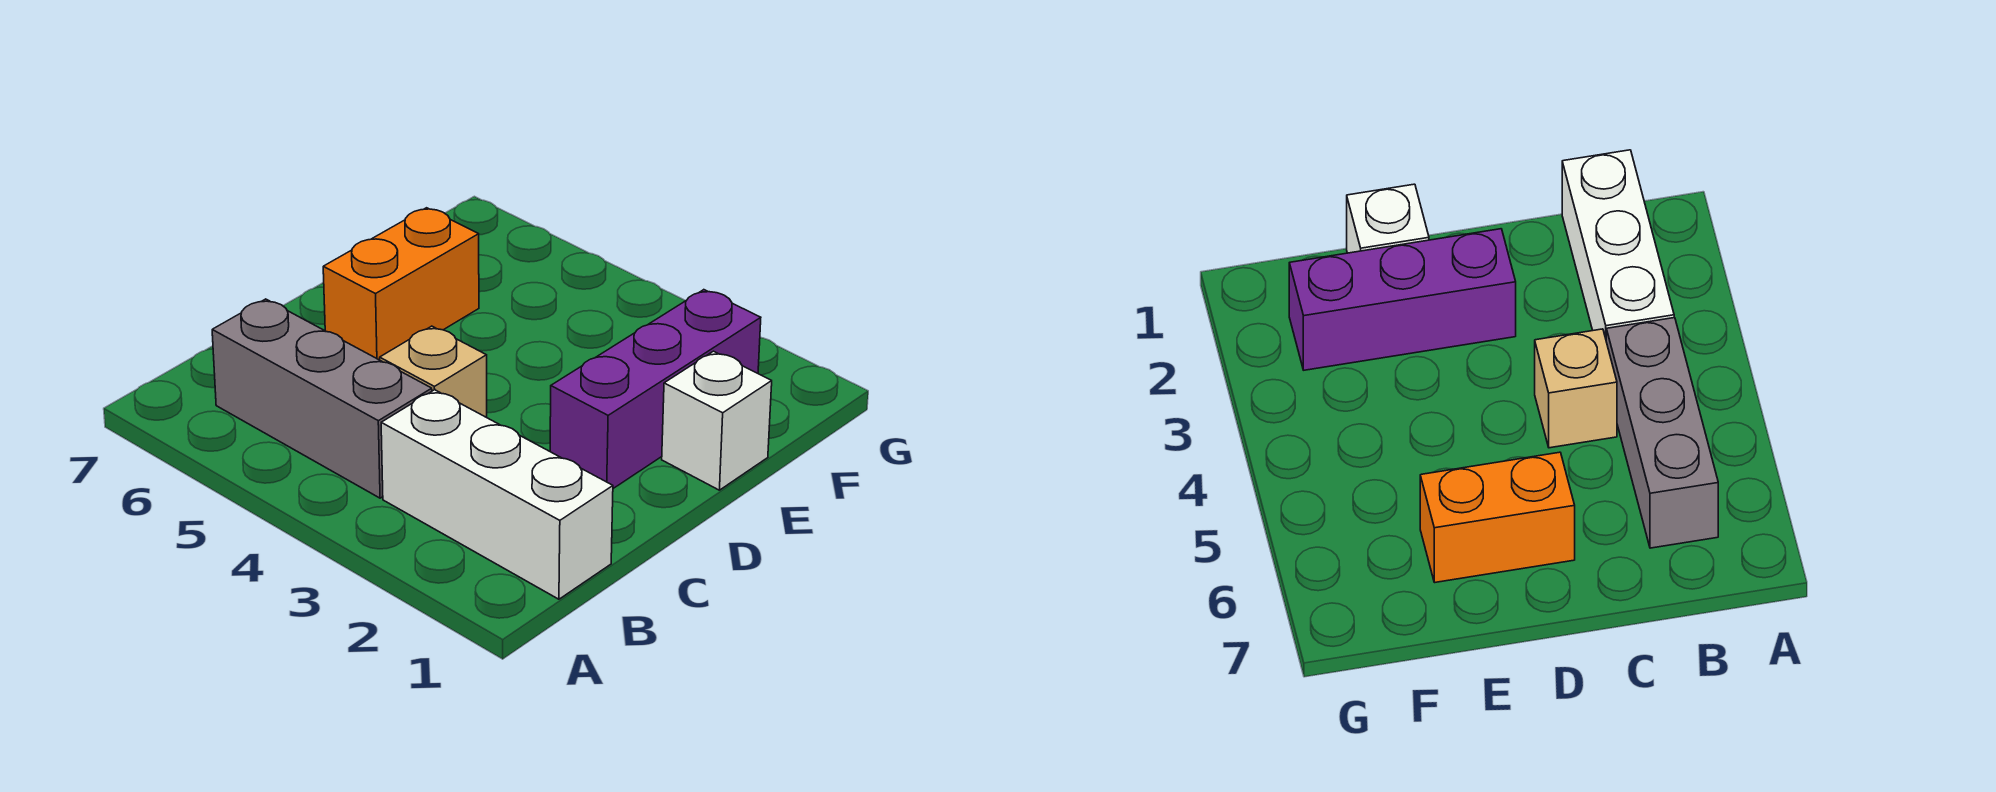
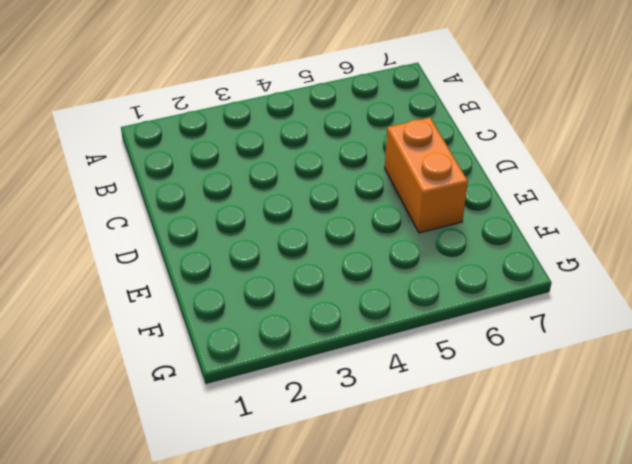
none -> white 1x3 brick [381,390,613,599]
none -> grey 1x3 brick [212,299,432,498]

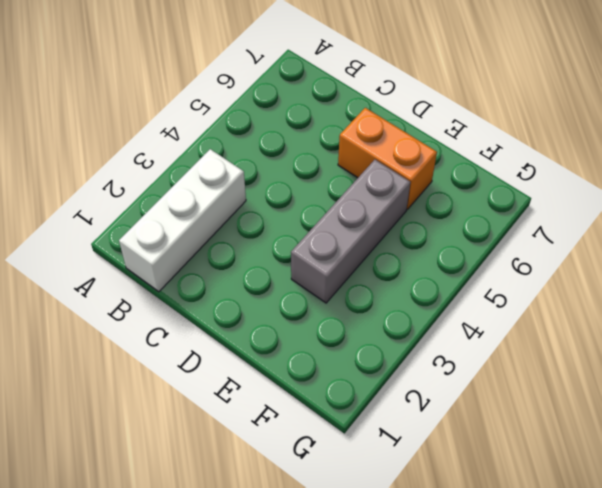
grey 1x3 brick [291,160,410,303] -> grey 1x3 brick moved to [212,299,432,498]
none -> tan 1x1 brick [380,326,487,417]
none -> purple 1x3 brick [550,290,761,488]

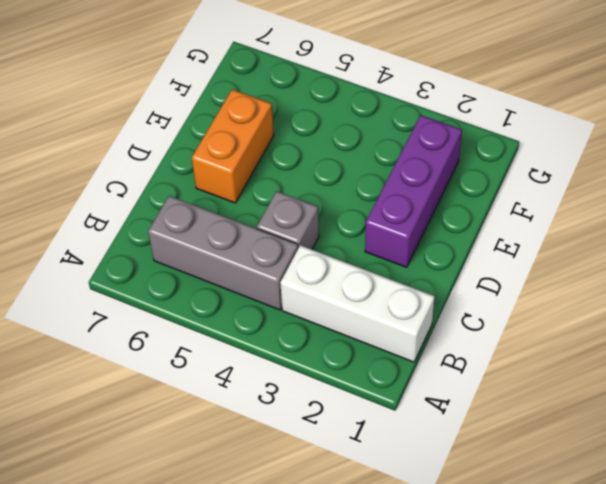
grey 1x1 brick [257,191,319,250] -> tan 1x1 brick [380,326,487,417]
none -> white 1x1 brick [662,351,772,490]

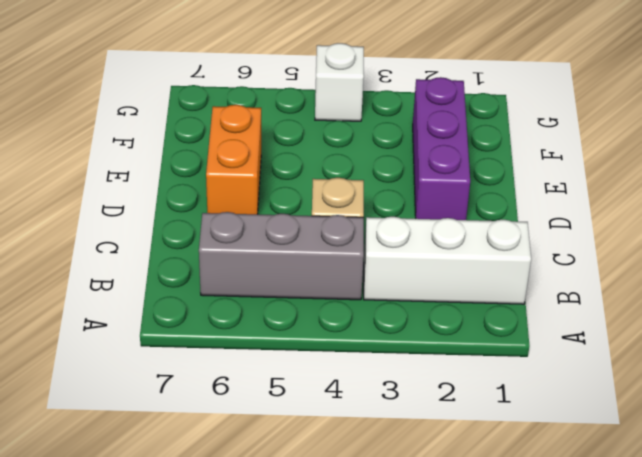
white 1x1 brick [315,43,364,121] -> white 1x1 brick moved to [662,351,772,490]

